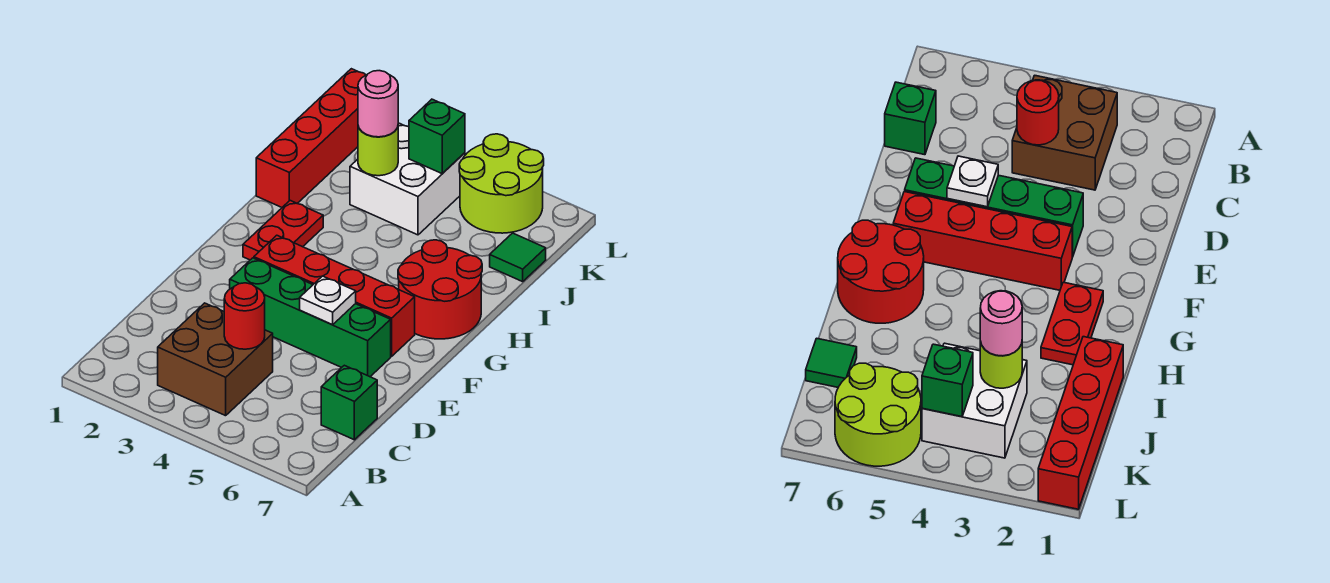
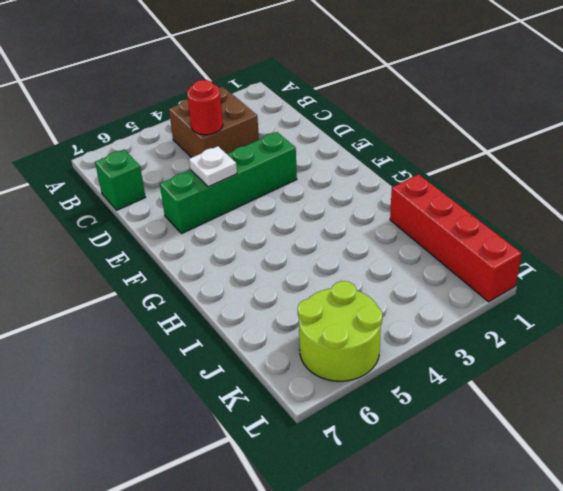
none -> red 1x4 brick [254,235,415,356]
none -> red 1x2 plate [243,201,323,260]
none -> red 2x2 round brick [398,240,482,339]

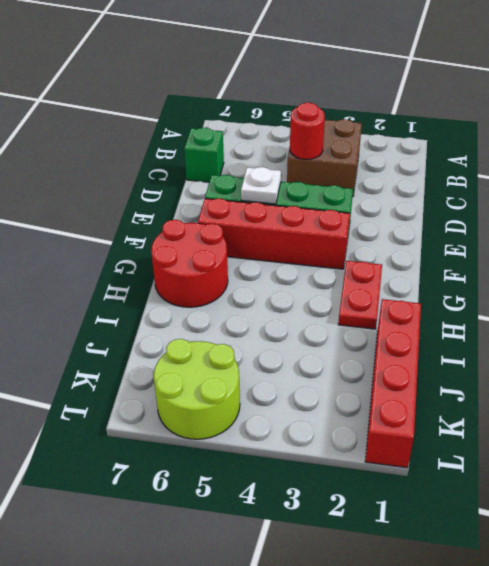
none -> white 2x2 brick [350,123,465,235]
none -> green 1x1 tile [490,233,546,282]
none -> lime 1x1 round brick [358,126,398,176]

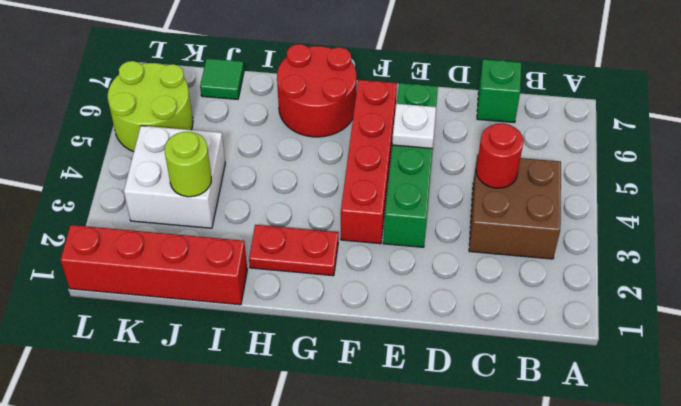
none -> green 1x1 brick [409,99,465,174]
none -> pink 1x1 round brick [358,71,398,137]

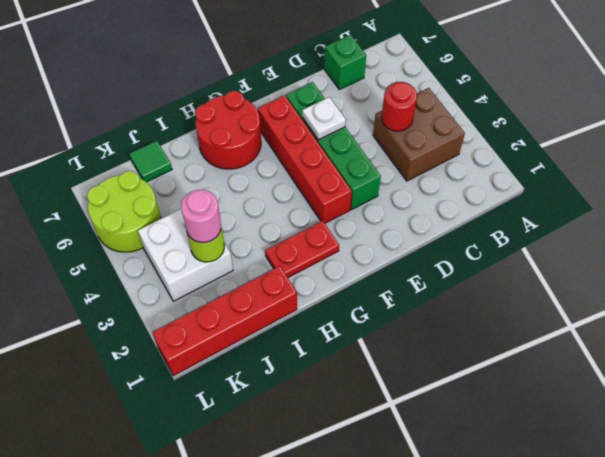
none -> green 1x1 brick [409,99,465,174]

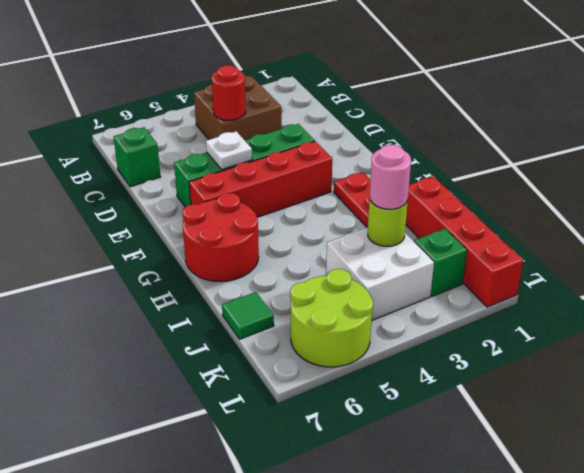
green 1x1 brick [414,229,467,296] -> green 1x1 brick moved to [409,99,465,174]

